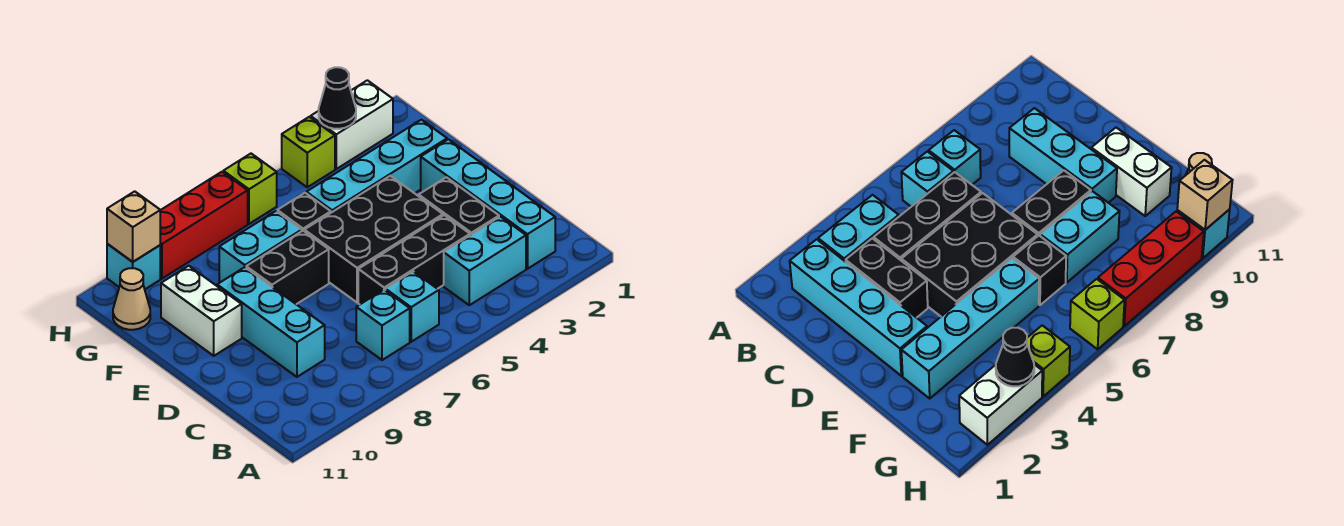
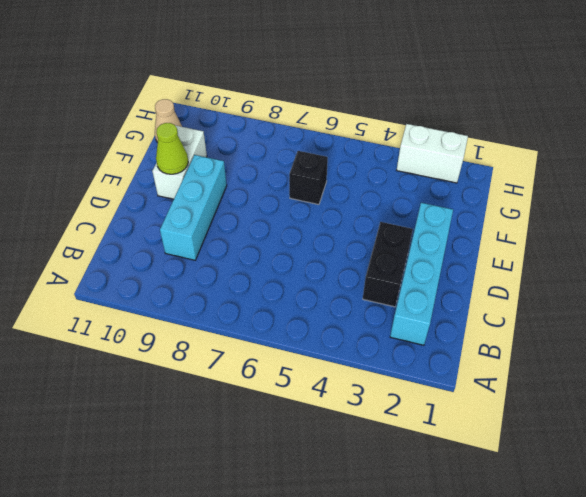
lime 1x1 cone [156,123,188,174] -> none
none -> cyan 1x2 brick [444,217,526,305]
none -> cyan 1x1 brick [385,271,439,342]
none -> cyan 1x1 brick [356,290,410,360]

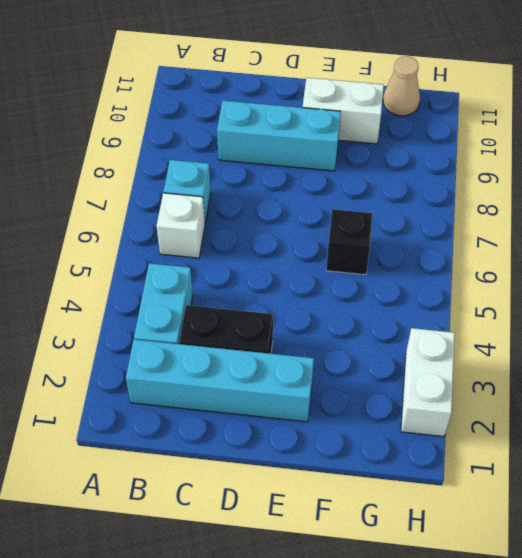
white 1x1 brick [157,193,205,258] -> cyan 1x1 brick [385,271,439,342]
none -> black 1x3 brick [358,215,470,304]
none -> black 2x3 brick [304,176,443,303]
none -> black 1x2 brick [246,231,329,304]

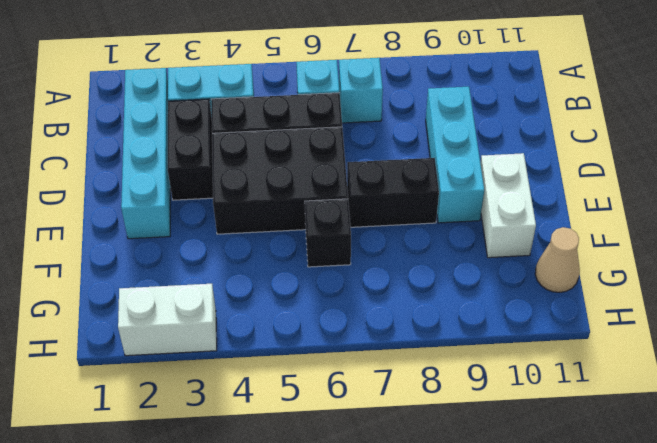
none -> cyan 1x4 brick [306,120,447,213]
none -> cyan 1x2 brick [219,211,302,282]
none -> lime 1x1 brick [282,117,335,187]

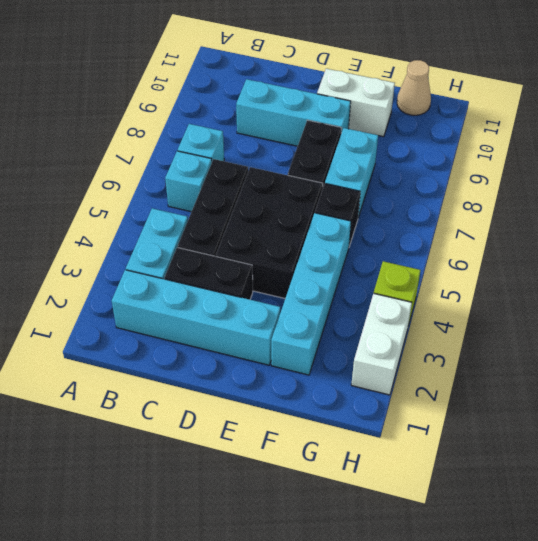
none -> lime 1x1 brick [223,154,277,224]
none -> red 1x3 brick [160,172,248,279]
none -> cyan 1x1 brick [107,244,160,289]

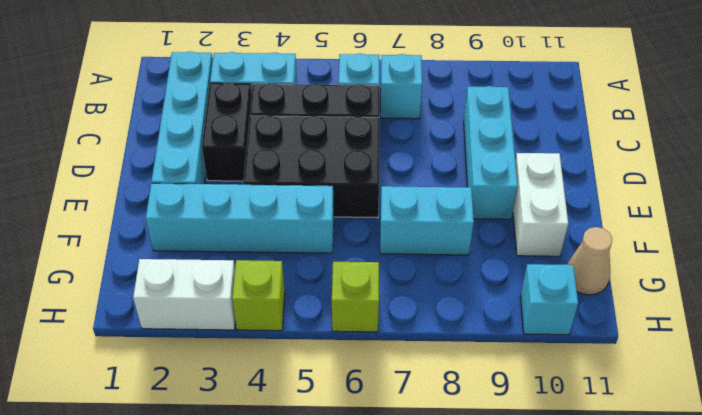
none -> black 1x2 brick [246,231,329,304]
none -> black 1x1 brick [277,193,331,231]
none -> red 1x3 brick [160,172,248,279]

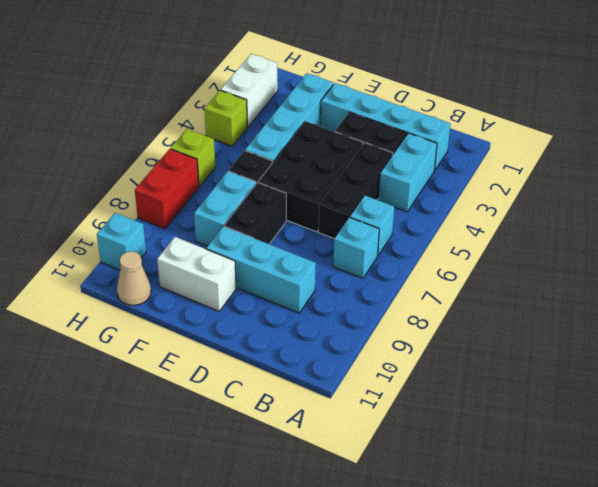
red 1x2 brick [135,149,199,229] -> red 1x3 brick [160,172,248,279]
none -> black 1x1 cone [319,67,356,129]
none -> tan 1x1 brick [107,191,160,262]

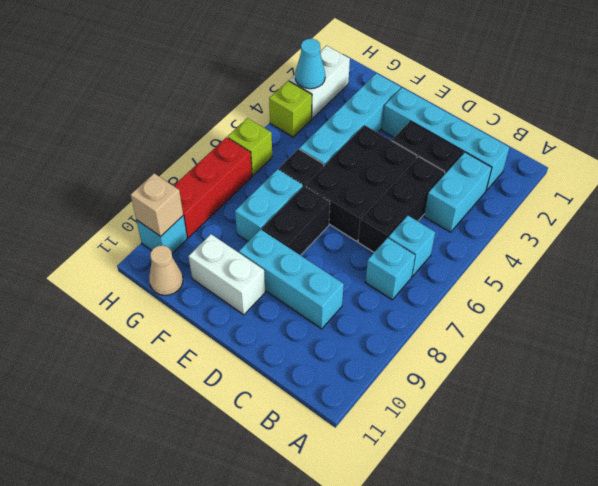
cyan 1x1 cone [295,39,325,89] -> black 1x1 cone [319,67,356,129]

